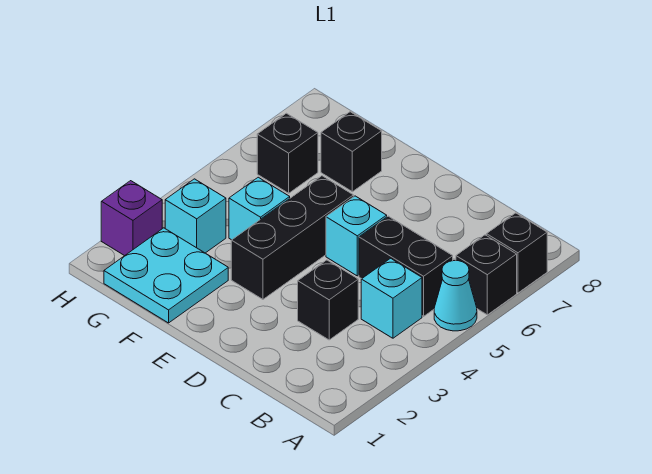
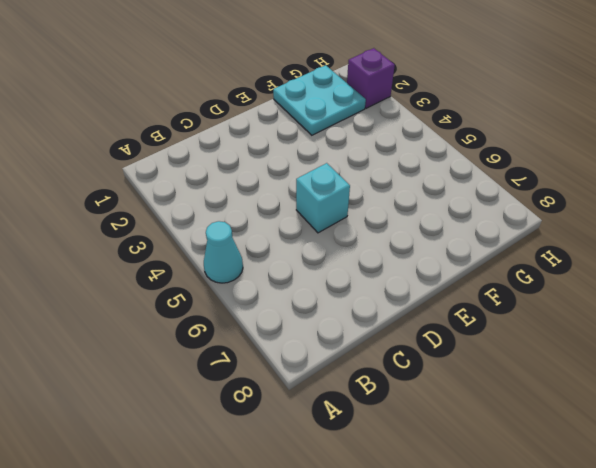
none -> black 1x1 brick [456,235,517,315]
none -> black 1x1 brick [487,213,547,293]
none -> cyan 1x1 brick [361,258,422,338]

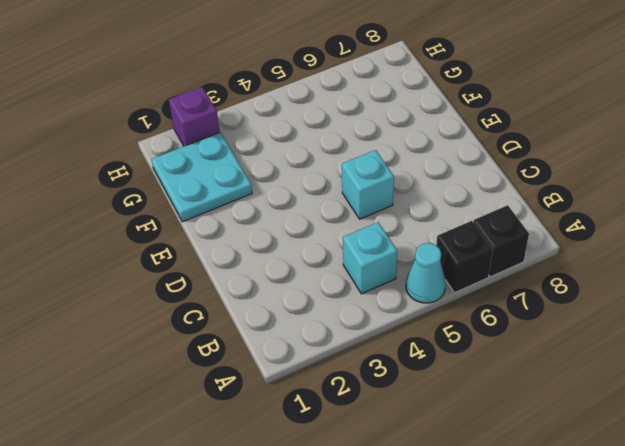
none -> black 1x2 brick [359,216,453,316]
none -> black 1x1 brick [298,260,358,340]
none -> black 1x3 brick [231,176,353,299]

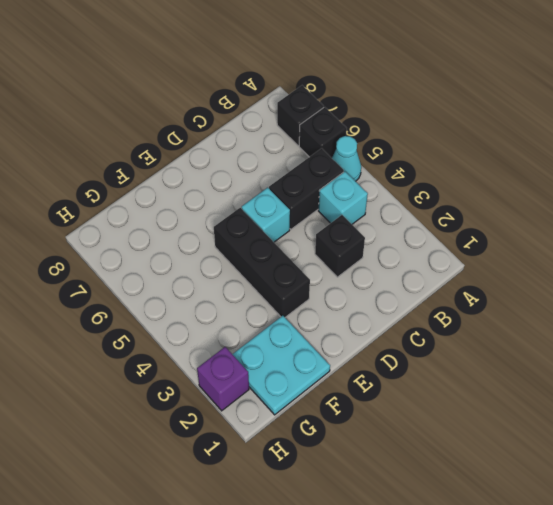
none -> cyan 1x1 brick [229,177,290,240]
none -> black 1x1 brick [321,112,382,192]
none -> cyan 1x1 brick [165,179,226,253]

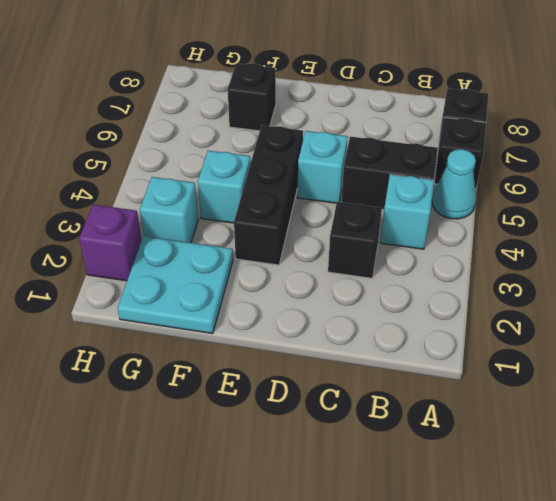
none -> black 1x1 brick [257,113,318,193]

